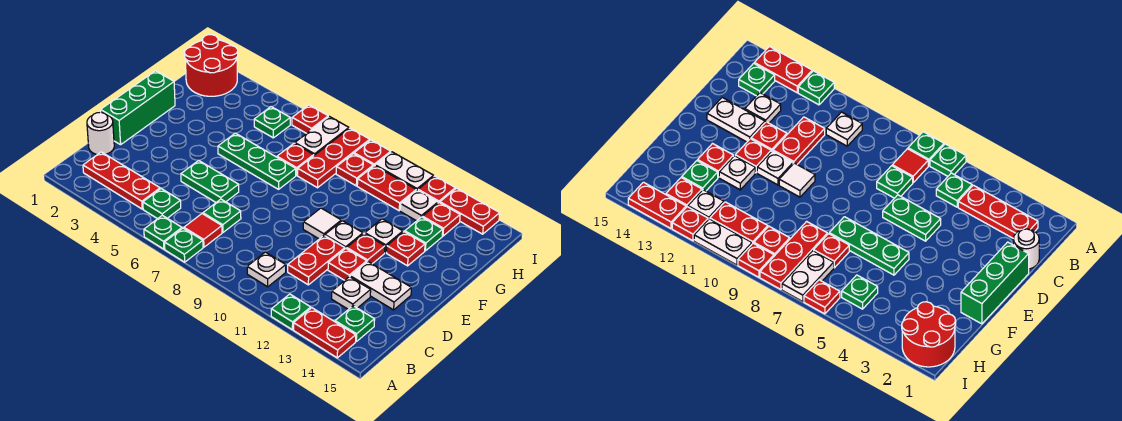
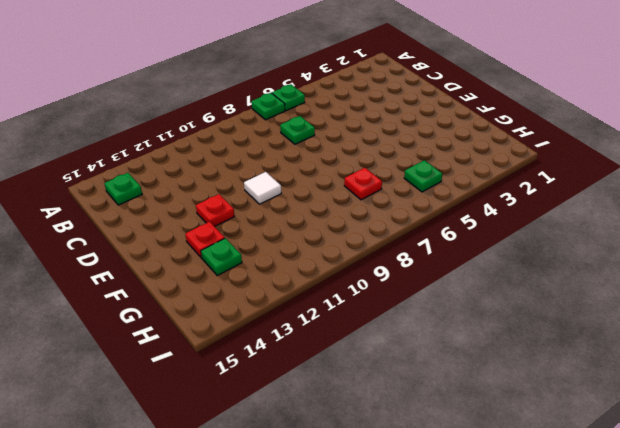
none -> green 1x1 plate [271,294,311,330]
none -> red 1x2 plate [294,308,356,358]
none -> red 1x3 plate [83,152,160,209]
none -> green 1x1 plate [143,189,181,219]

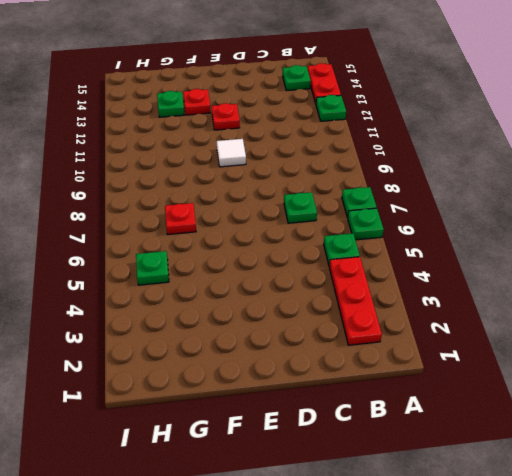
none -> red 1x1 tile [184,214,222,247]
none -> white 1x1 plate [247,252,286,287]
none -> white 1x1 round brick [87,112,114,155]
none -> red 1x2 plate [288,235,345,285]

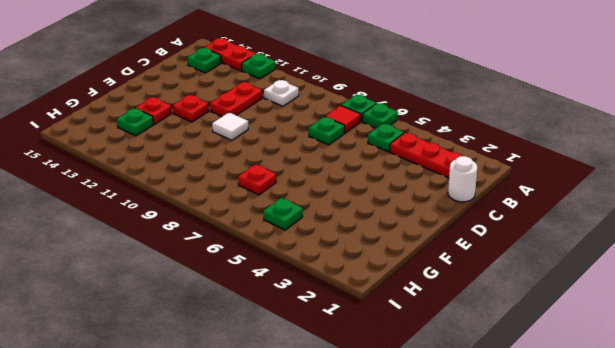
none -> white 1x1 plate [332,277,371,309]
none -> green 1x3 brick [101,71,175,145]
none -> green 1x2 plate [181,161,239,202]
none -> red 1x1 plate [328,248,367,280]

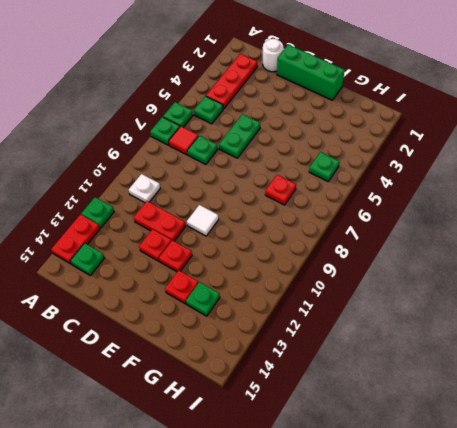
none -> white 1x1 plate [332,277,371,309]
none -> white 1x2 plate [350,262,411,310]
none -> white 1x1 plate [325,221,363,249]
none -> green 1x3 plate [218,133,296,189]

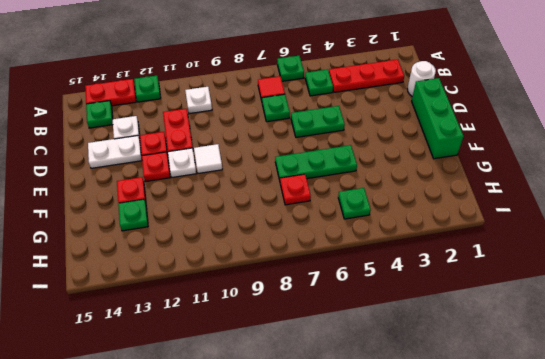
none -> green 1x1 plate [165,228,203,262]
none -> white 1x1 plate [365,219,403,253]
none -> red 1x3 plate [298,128,370,188]
none -> red 2x2 round brick [185,35,238,96]

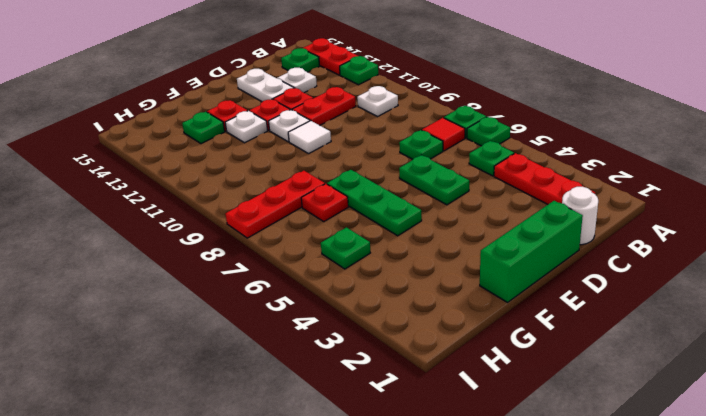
none -> red 2x2 round brick [185,35,238,96]
none -> white 1x2 plate [295,116,349,155]
none -> red 1x1 plate [336,154,373,186]
none -> red 1x2 plate [357,166,416,211]

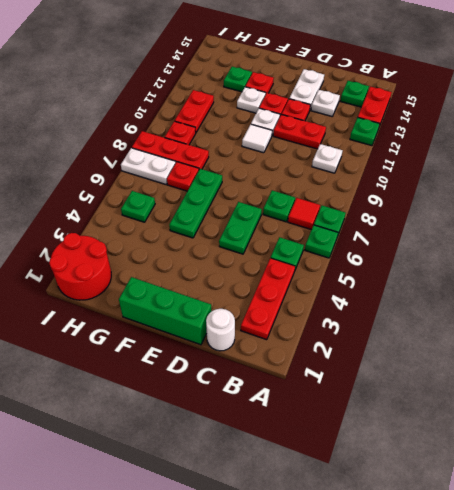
none -> white 1x1 plate [400,190,438,221]
none -> red 1x1 plate [423,203,460,236]
none -> red 1x1 plate [292,105,328,133]
none -> red 1x1 plate [354,140,391,166]

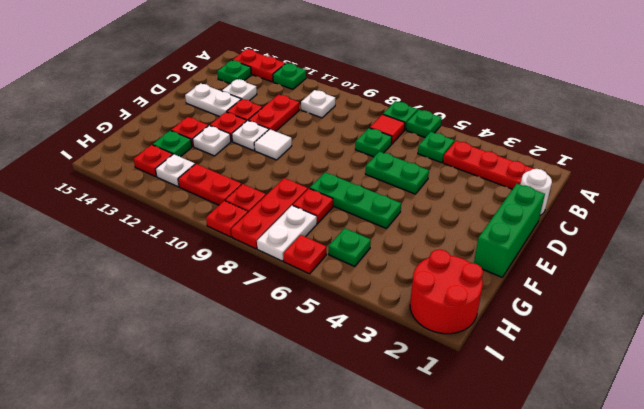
none -> white 1x2 plate [375,152,434,191]
none -> red 1x1 plate [418,176,455,203]
none -> red 1x2 plate [440,188,500,234]

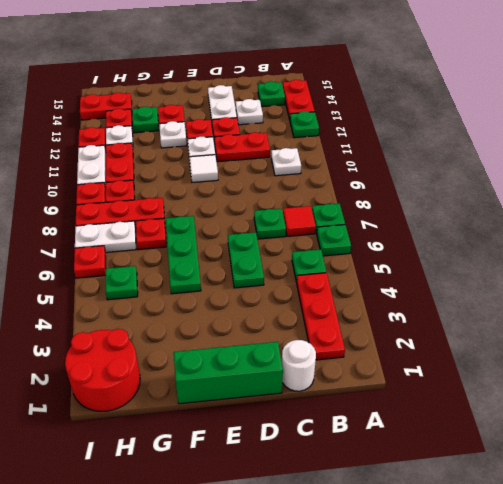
red 1x2 plate [80,93,132,120] -> red 1x2 plate turned to [440,188,500,234]

